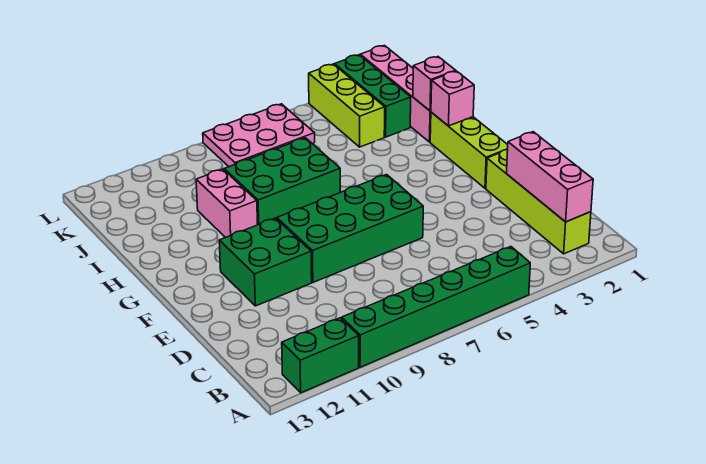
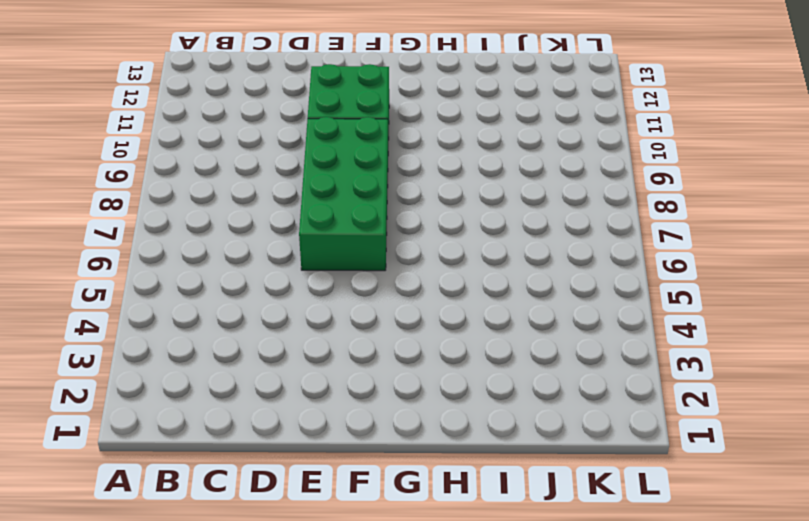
none -> green 1x6 brick [342,247,530,367]
none -> green 1x2 brick [282,318,359,393]
none -> lime 1x4 brick [486,149,591,254]

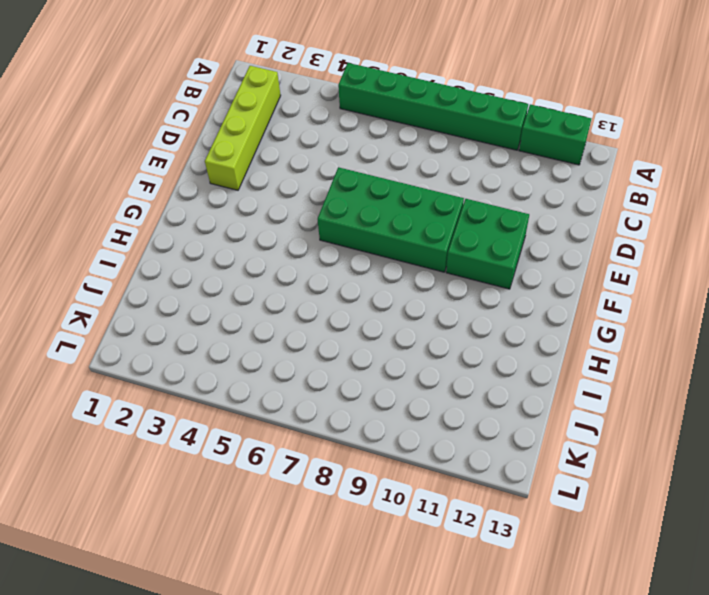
none -> lime 1x3 brick [430,112,508,188]
none -> green 2x3 brick [224,138,340,225]
none -> pink 1x2 brick [196,169,258,238]

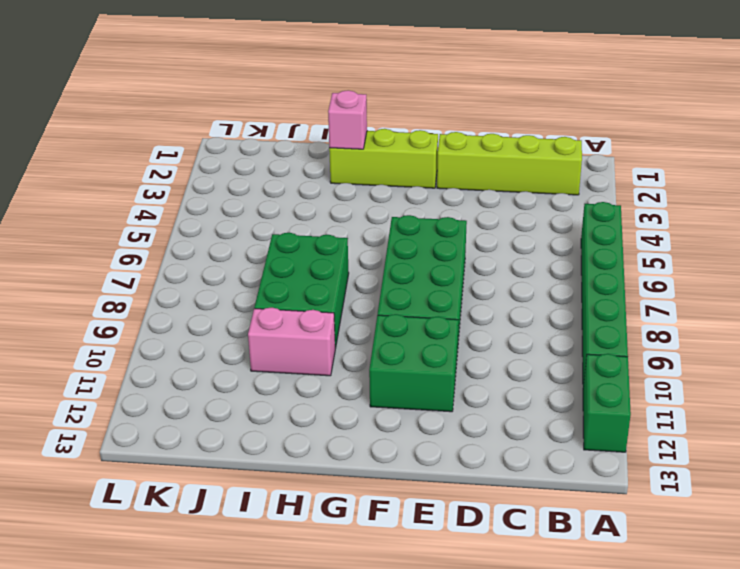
none -> pink 1x4 brick [360,45,431,142]
none -> green 1x3 brick [335,55,411,137]
none -> lime 1x3 brick [309,64,385,147]

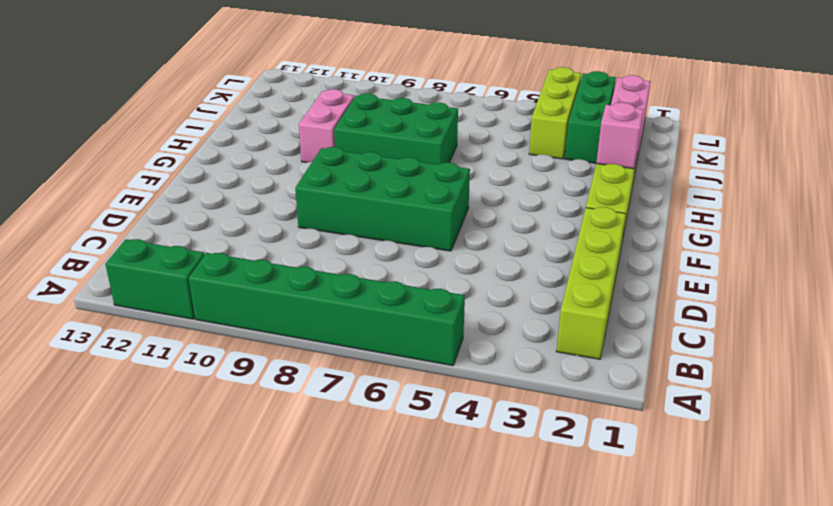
none -> green 2x2 brick [219,218,312,306]
none -> pink 2x3 plate [203,104,315,167]
none -> pink 1x3 brick [507,132,593,222]

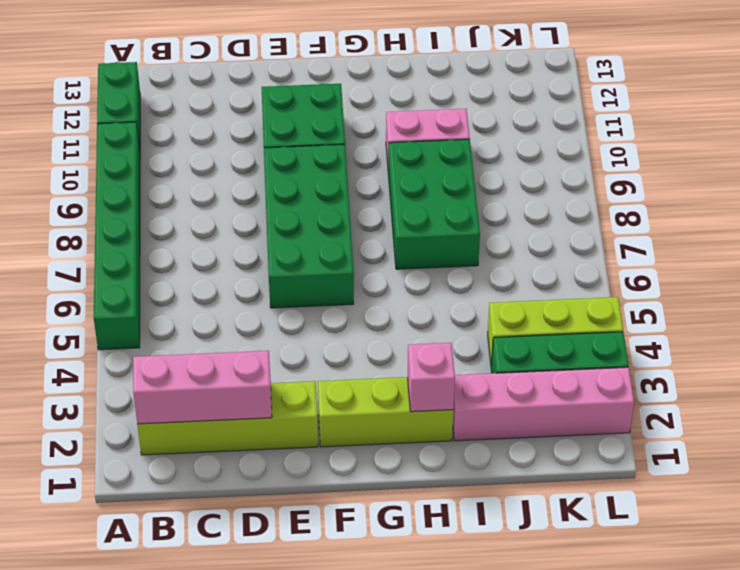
none -> pink 2x3 plate [203,104,315,167]
none -> pink 1x1 brick [413,57,456,111]

